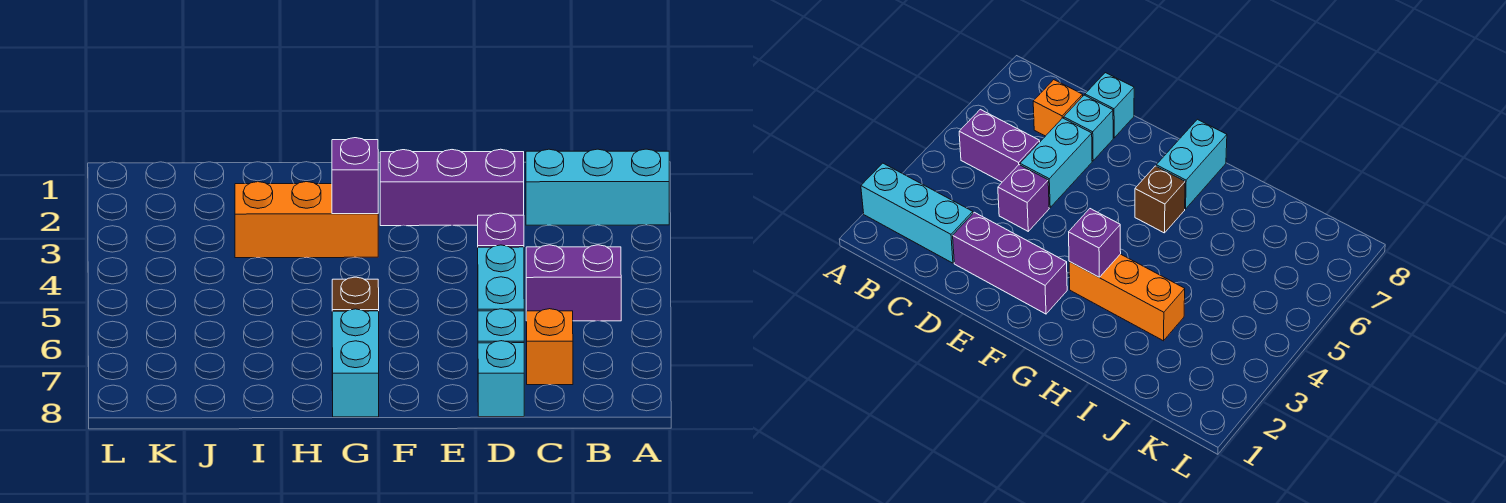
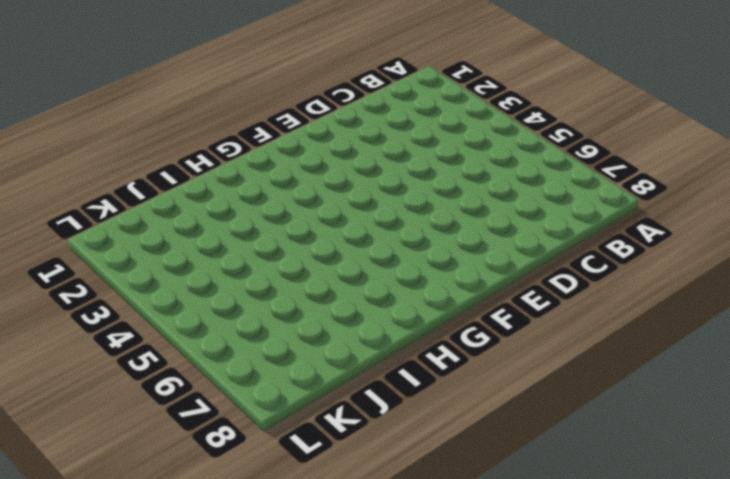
none -> cyan 1x3 brick [526,149,669,225]
none -> purple 1x2 brick [526,245,621,321]
none -> orange 1x1 brick [527,309,573,385]

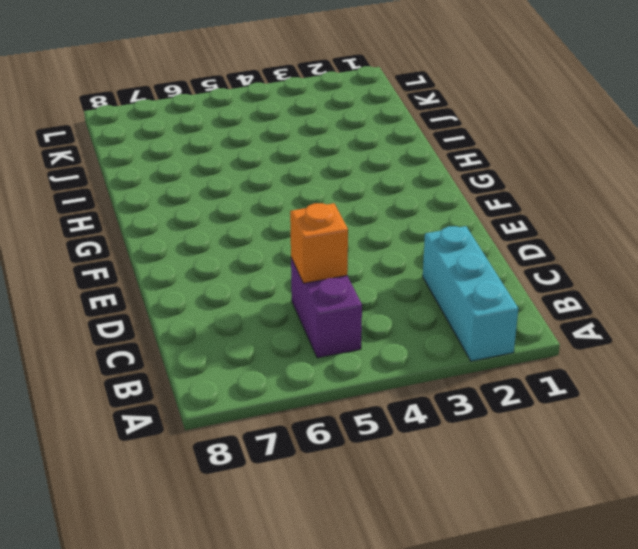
orange 1x1 brick [290,203,348,283] -> orange 1x1 brick moved to [527,309,573,385]
none -> purple 1x3 brick [380,149,524,226]
none -> purple 1x1 brick [478,213,524,247]
none -> cyan 1x2 brick [478,245,524,311]

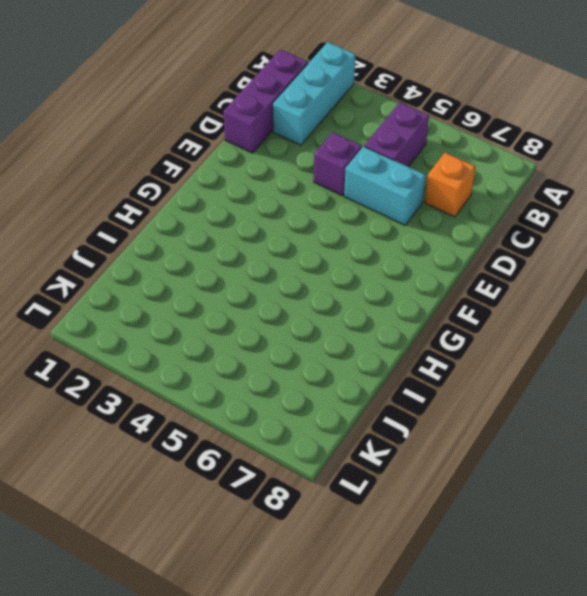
purple 1x3 brick [223,49,308,153] -> purple 1x3 brick moved to [380,149,524,226]
none -> cyan 1x1 brick [478,309,524,343]
none -> cyan 1x1 brick [478,341,524,417]
none -> orange 1x3 brick [235,182,378,258]

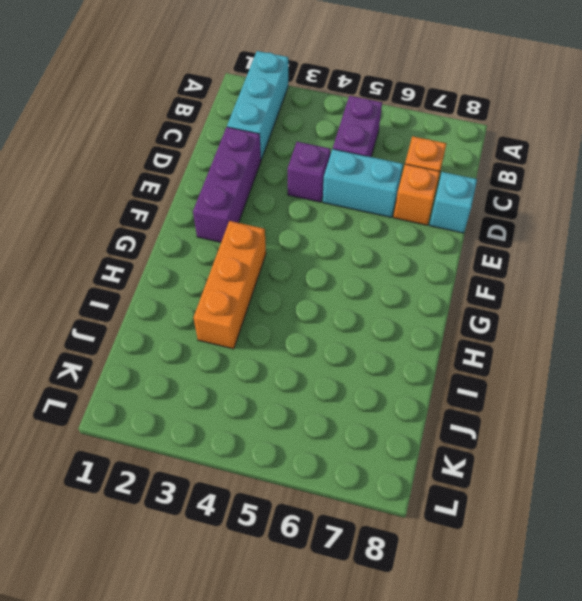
orange 1x1 brick [393,164,440,225] -> cyan 1x1 brick [478,309,524,343]
none -> brown 1x1 brick [332,277,379,311]
none -> cyan 1x2 brick [332,309,379,417]
none -> purple 1x1 brick [332,138,378,214]

